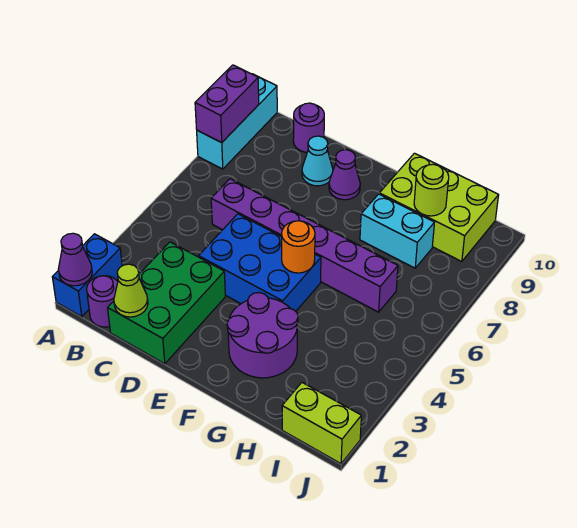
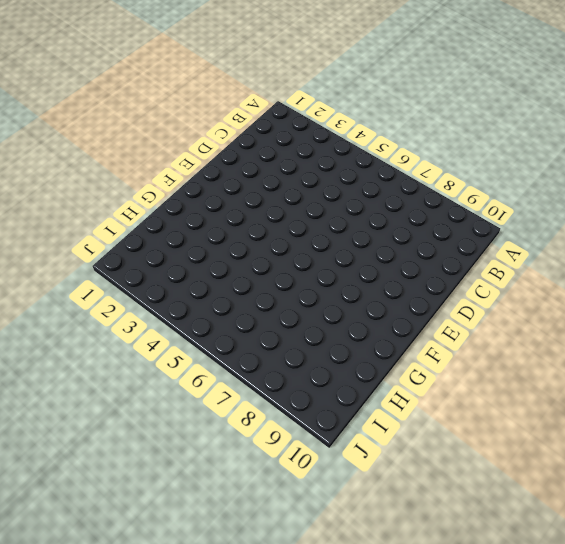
none -> blue 1x2 brick [52,234,122,317]
none -> cyan 1x3 brick [197,74,277,169]
none -> purple 1x1 round brick [87,276,118,327]

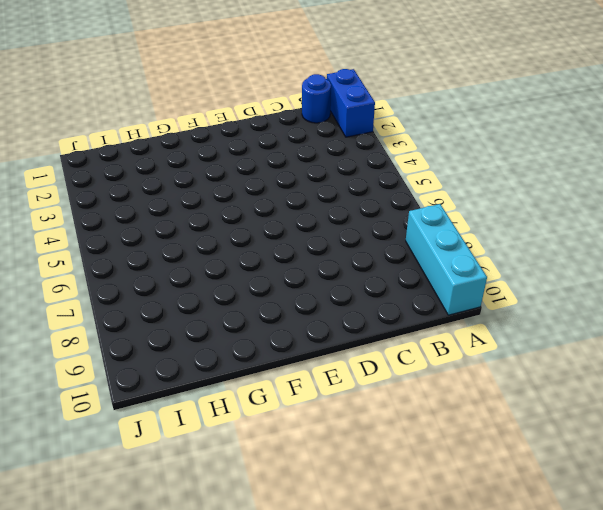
blue 1x1 round brick [302,74,331,123] -> purple 1x1 round brick [87,276,118,327]
none -> green 2x3 brick [108,242,225,364]
none -> purple 1x6 brick [211,179,398,312]
none -> purple 1x1 round brick [293,103,324,152]

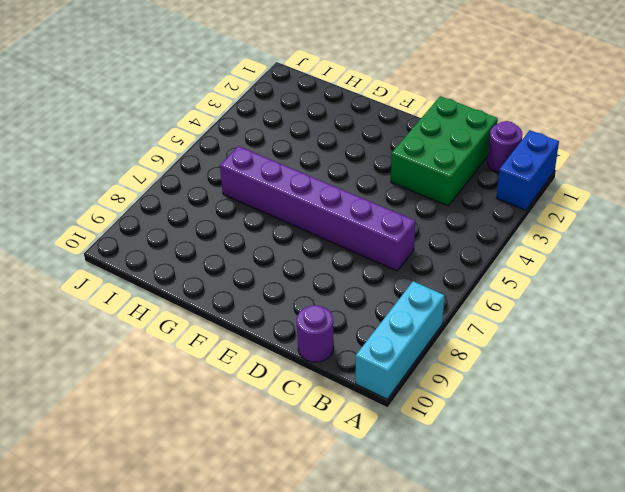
none -> blue 2x3 brick [199,214,321,311]
none -> cyan 1x1 cone [302,136,333,186]
none -> purple 1x1 cone [329,150,360,200]

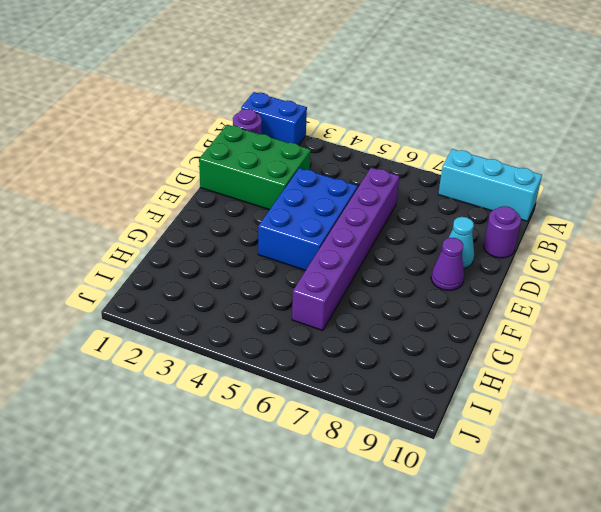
none -> purple 2x2 round brick [227,293,298,378]
none -> cyan 1x2 brick [360,194,434,268]
none -> lime 2x3 brick [379,153,499,262]

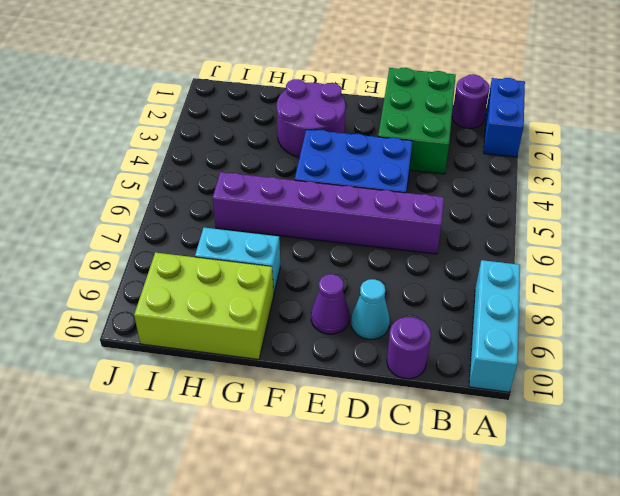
none -> lime 1x2 brick [282,383,361,464]
none -> purple 1x1 cone [58,233,92,286]
none -> purple 1x2 brick [195,65,259,143]

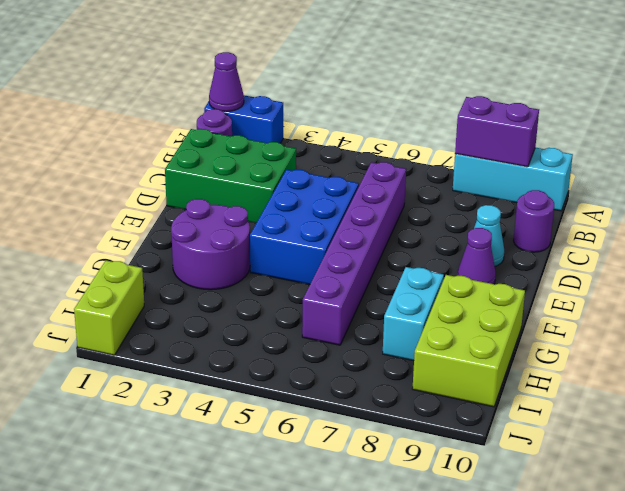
none -> lime 1x1 cone [114,264,148,317]
none -> orange 1x1 round brick [282,221,315,273]
none -> lime 1x1 round brick [414,164,449,216]

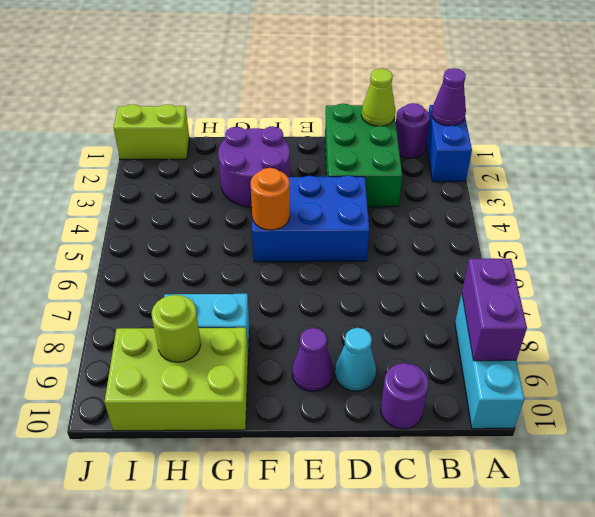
none -> purple 1x6 brick [211,179,398,312]

